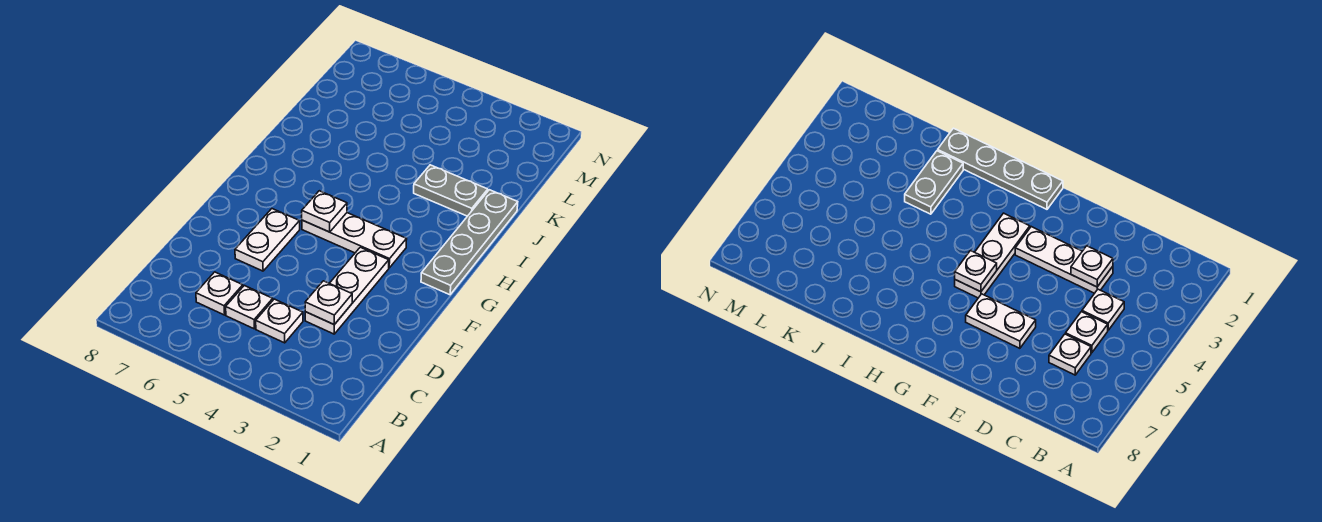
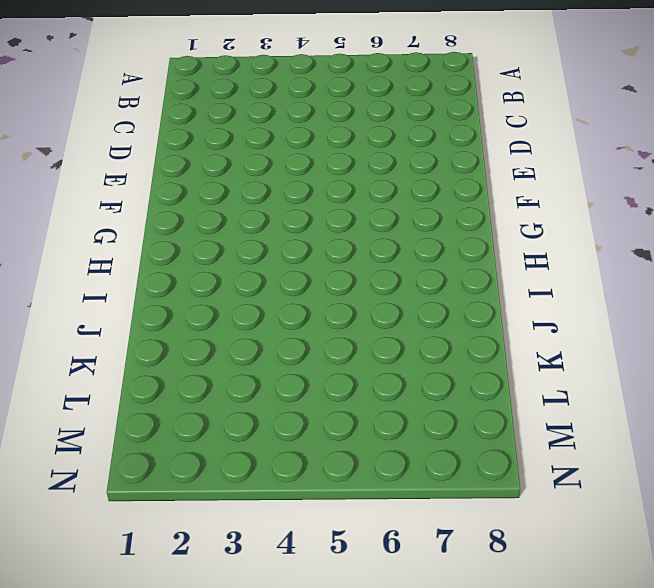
none -> white 1x1 plate [256,299,303,343]
none -> white 1x1 plate [226,286,273,329]

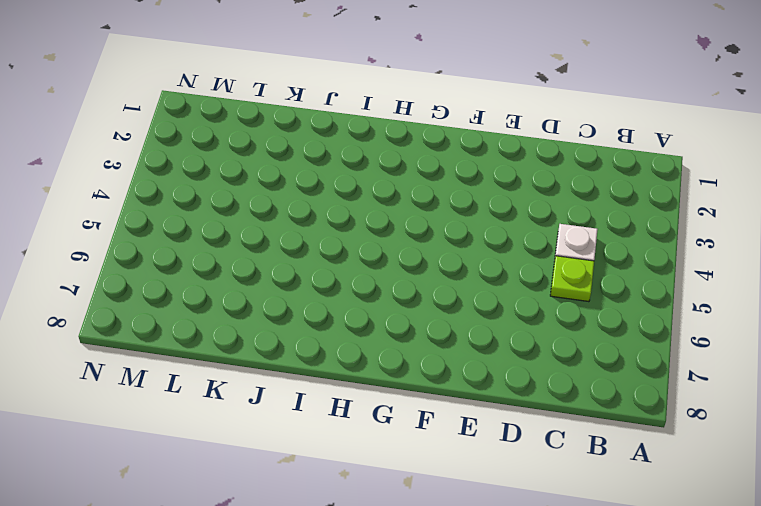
lime 1x1 plate [550,256,594,302] -> white 1x1 plate [226,286,273,329]
none -> white 1x1 plate [196,272,243,315]
none -> white 1x3 plate [305,247,389,334]

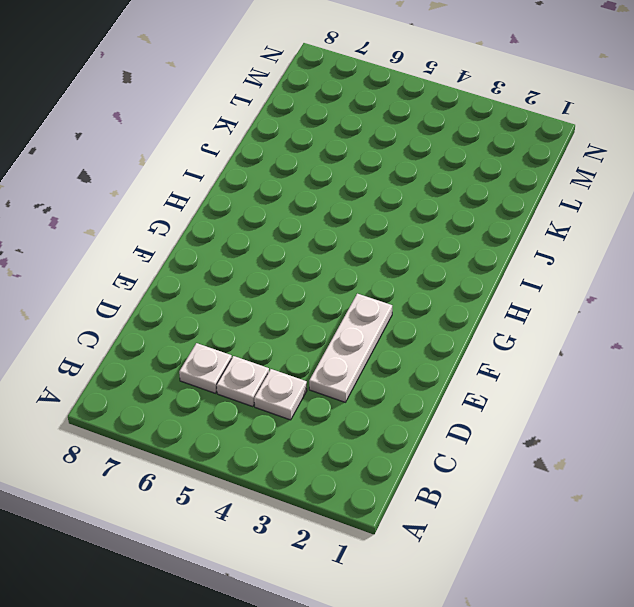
none -> white 1x2 plate [235,209,300,271]
none -> grey 1x4 plate [421,190,518,295]

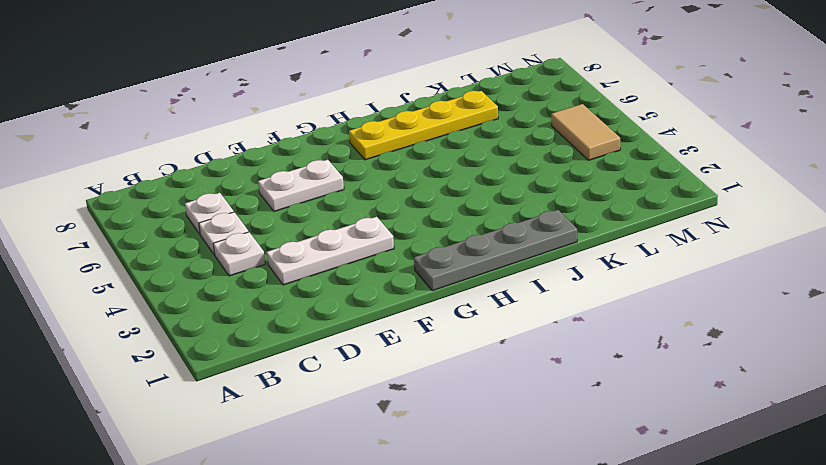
yellow 1x4 plate [349,91,498,160] -> none
tan 1x2 tile [551,104,620,160] -> none
none -> white 1x3 plate [302,213,407,268]
none -> grey 1x2 plate [414,165,488,216]

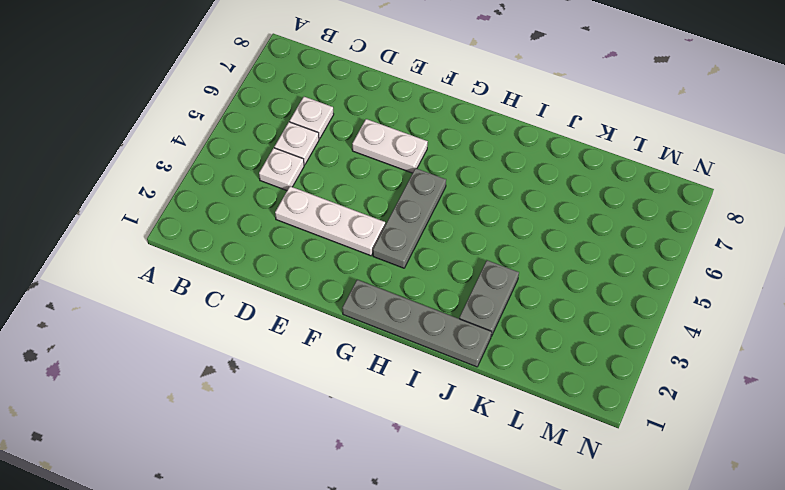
grey 1x3 plate [373,168,446,268] -> white 1x3 plate [302,213,407,268]
none -> white 1x1 plate [305,281,352,324]
none -> white 1x1 plate [302,191,347,232]

